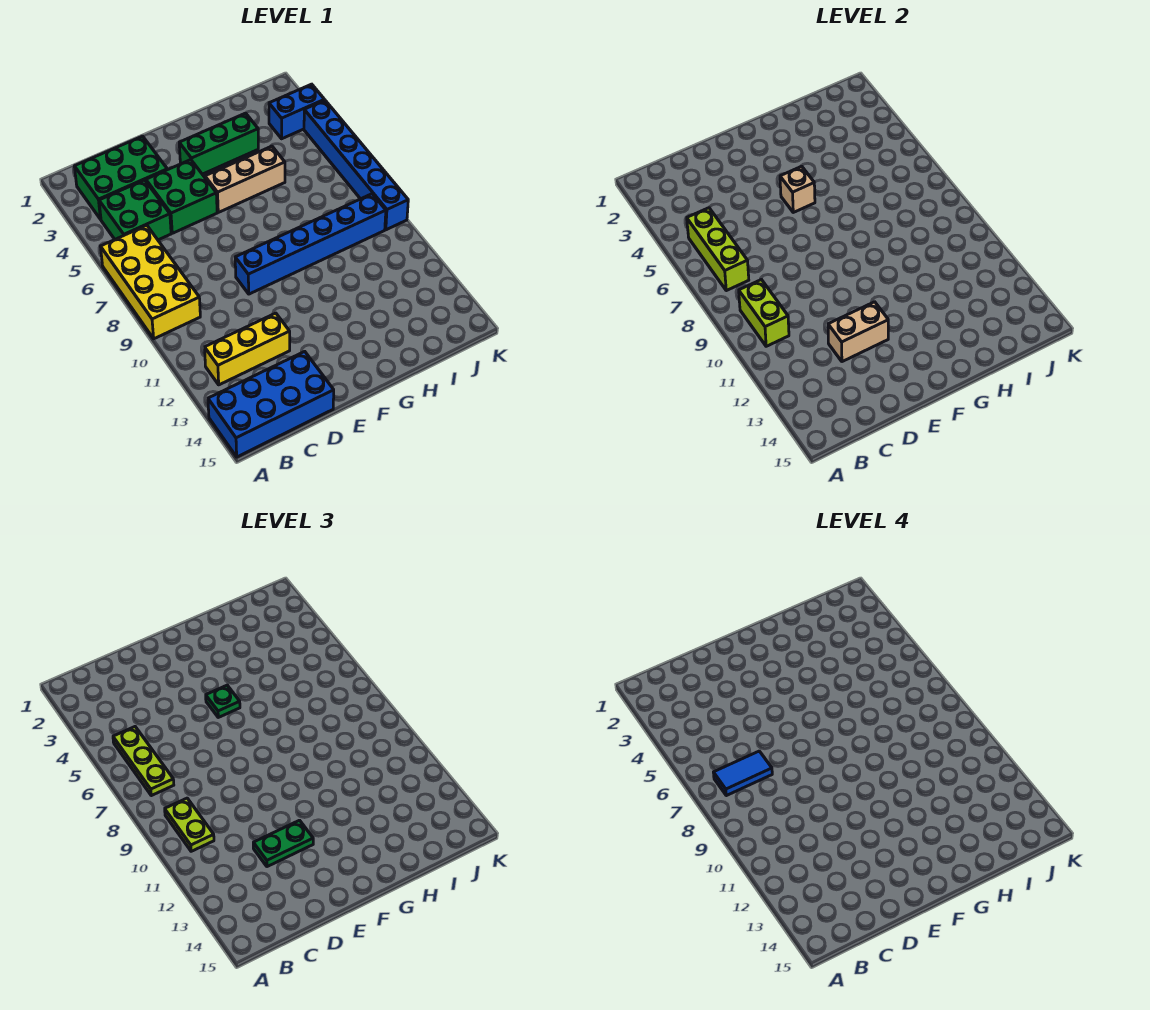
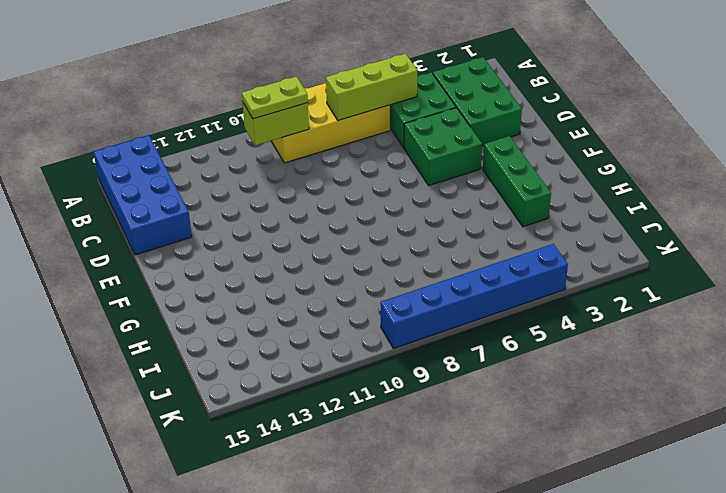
none -> yellow 1x3 brick [205,313,290,385]
none -> blue 1x6 brick [235,194,386,294]
none -> tan 1x3 brick [205,146,285,212]

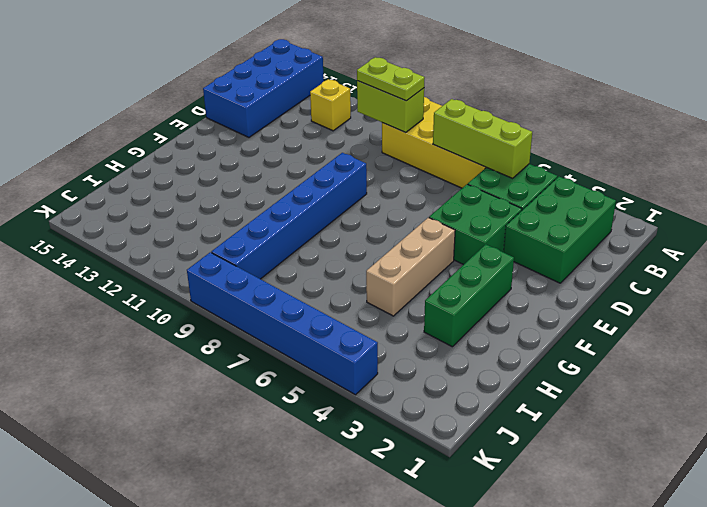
yellow 1x1 brick [310,79,351,131] -> yellow 1x3 brick [205,313,290,385]
none -> blue 1x2 brick [269,84,325,139]
none -> tan 1x2 brick [828,302,888,362]
none -> tan 1x1 brick [780,166,815,212]

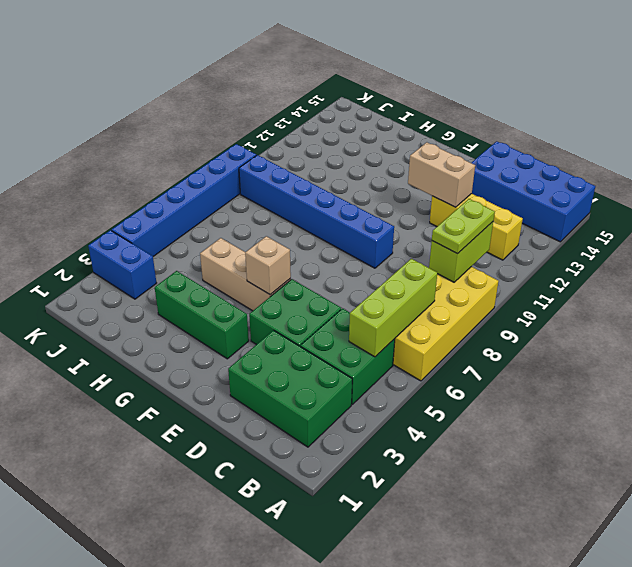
none -> lime 1x3 plate [113,727,174,796]
none -> green 1x2 plate [253,820,313,867]
none -> green 1x1 plate [206,685,240,717]

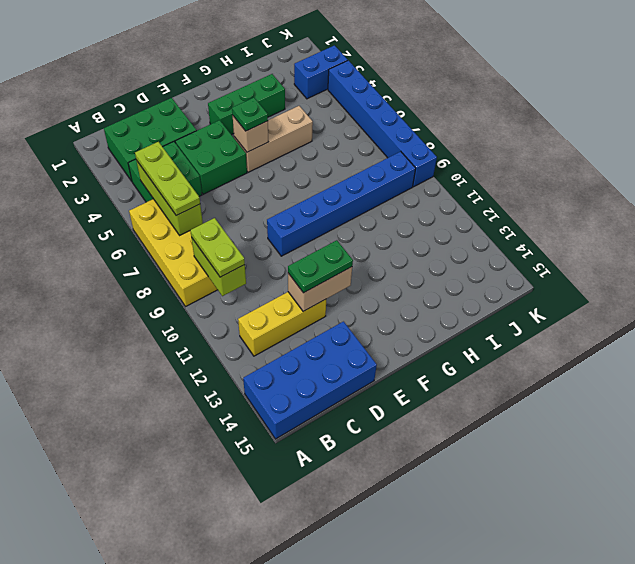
none -> blue 1x2 tile [714,751,772,796]

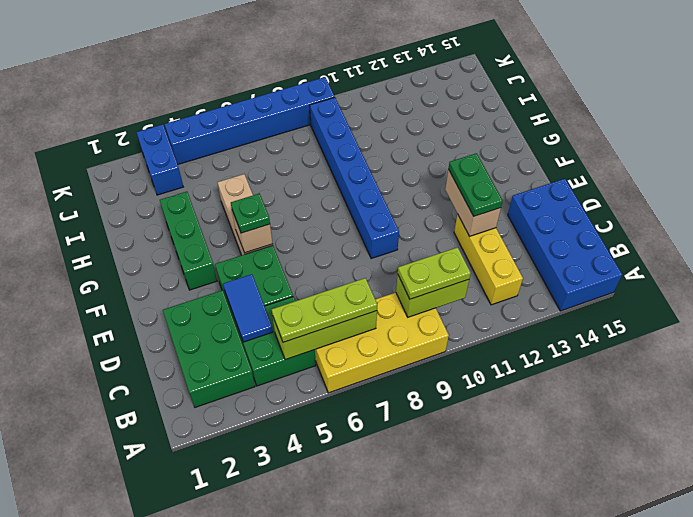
blue 1x2 tile [223,274,273,342] -> blue 1x2 tile moved to [714,751,772,796]

